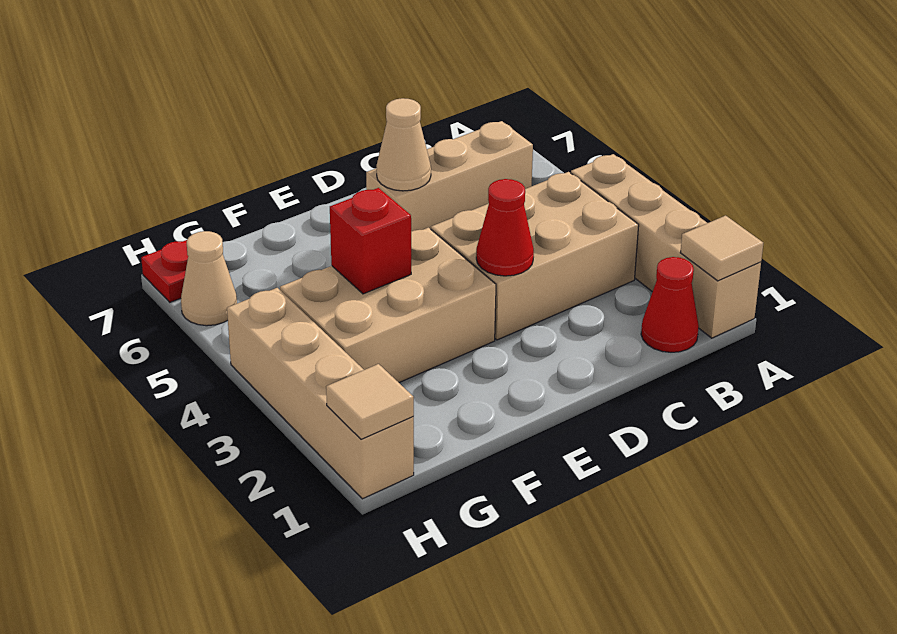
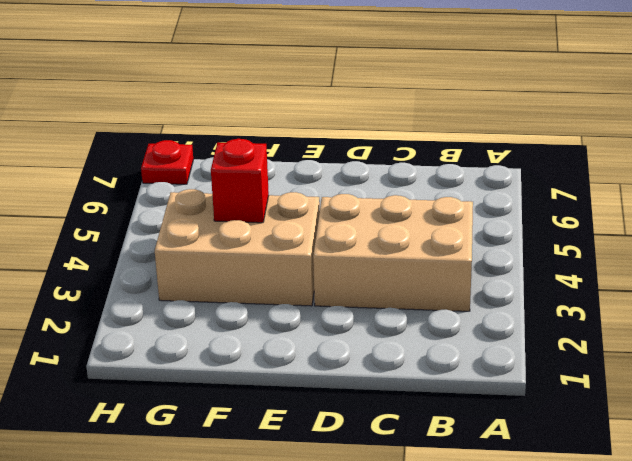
none -> tan 1x4 brick [571,154,761,338]
none -> red 1x1 cone [641,257,699,352]
none -> tan 1x3 brick [366,121,533,231]

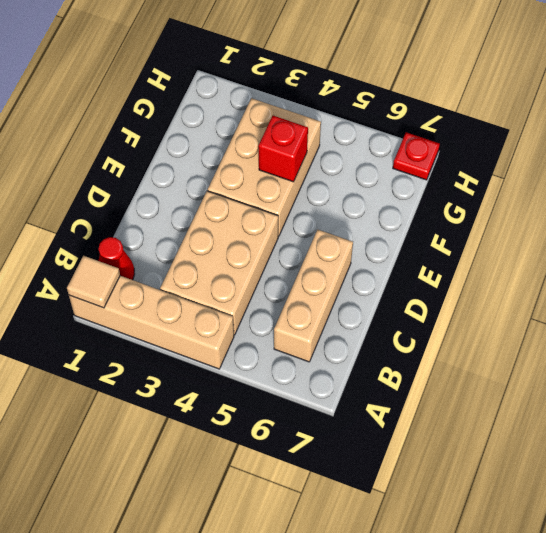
none -> tan 1x4 brick [227,288,414,499]
none -> tan 1x1 cone [181,231,237,326]
none -> red 1x1 cone [476,179,534,276]

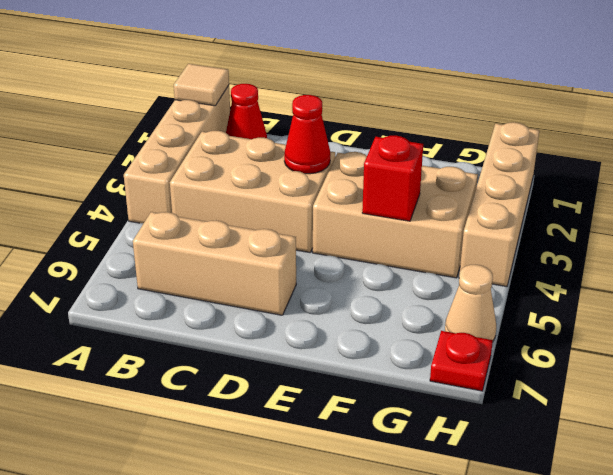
none -> tan 1x1 cone [377,98,431,191]
none -> tan 1x1 tile [326,364,414,439]

